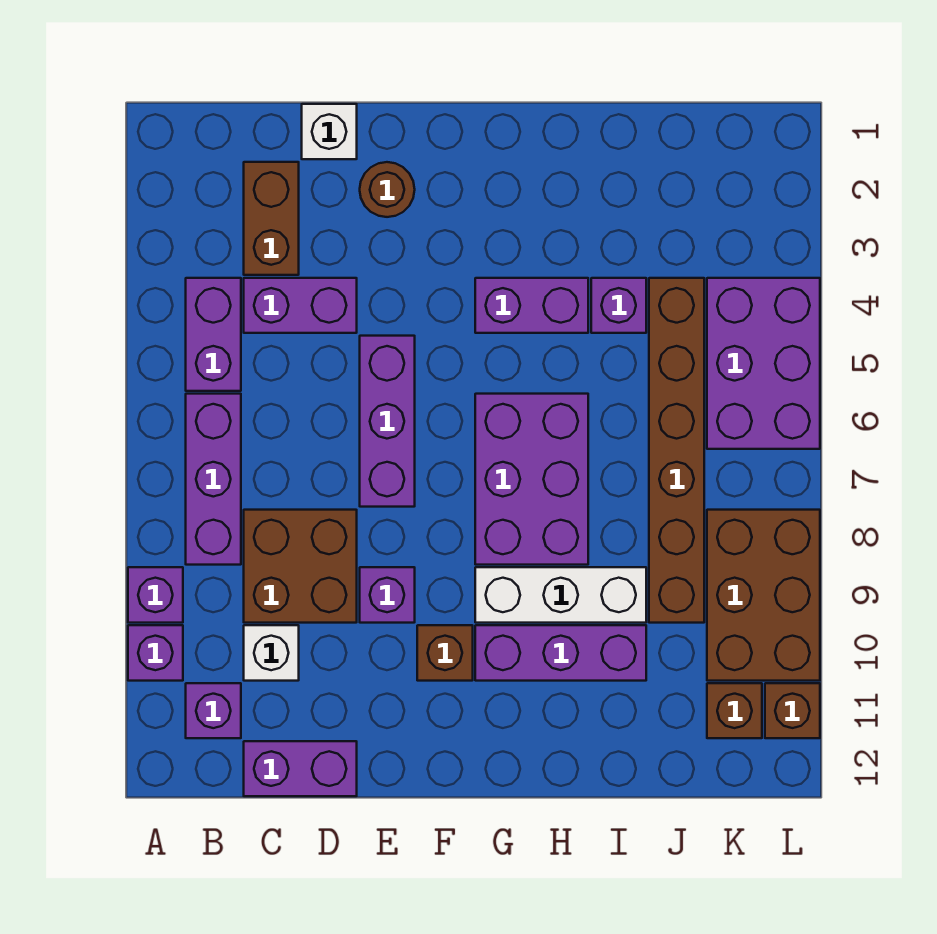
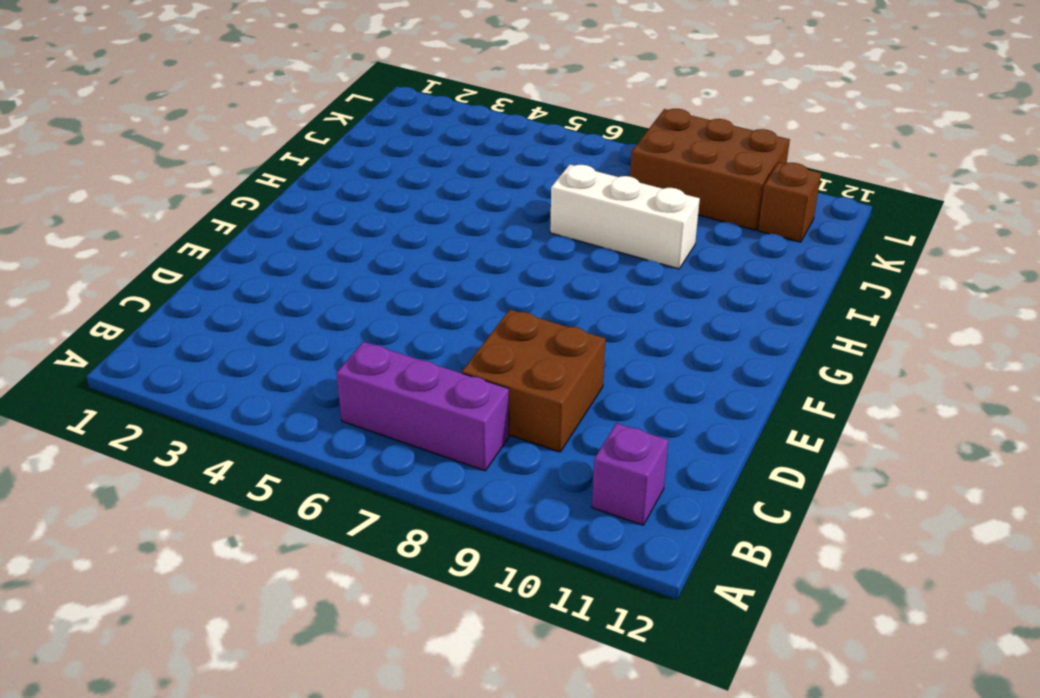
white 1x3 brick [550,165,700,269] -> white 1x3 brick turned to [475,567,646,623]
none -> purple 1x1 brick [128,567,183,623]
none -> purple 1x1 brick [128,625,183,681]
none -> purple 1x2 brick [186,278,241,391]

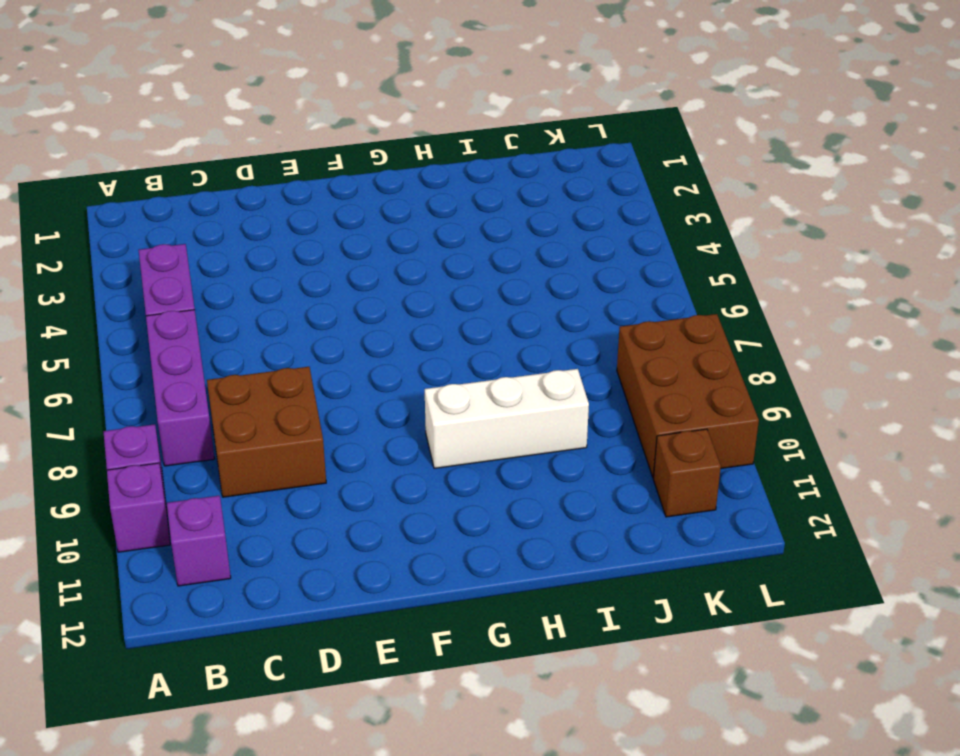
none -> brown 1x2 brick [244,162,299,275]
none -> purple 1x2 brick [244,278,357,333]
none -> white 1x1 brick [244,625,299,681]

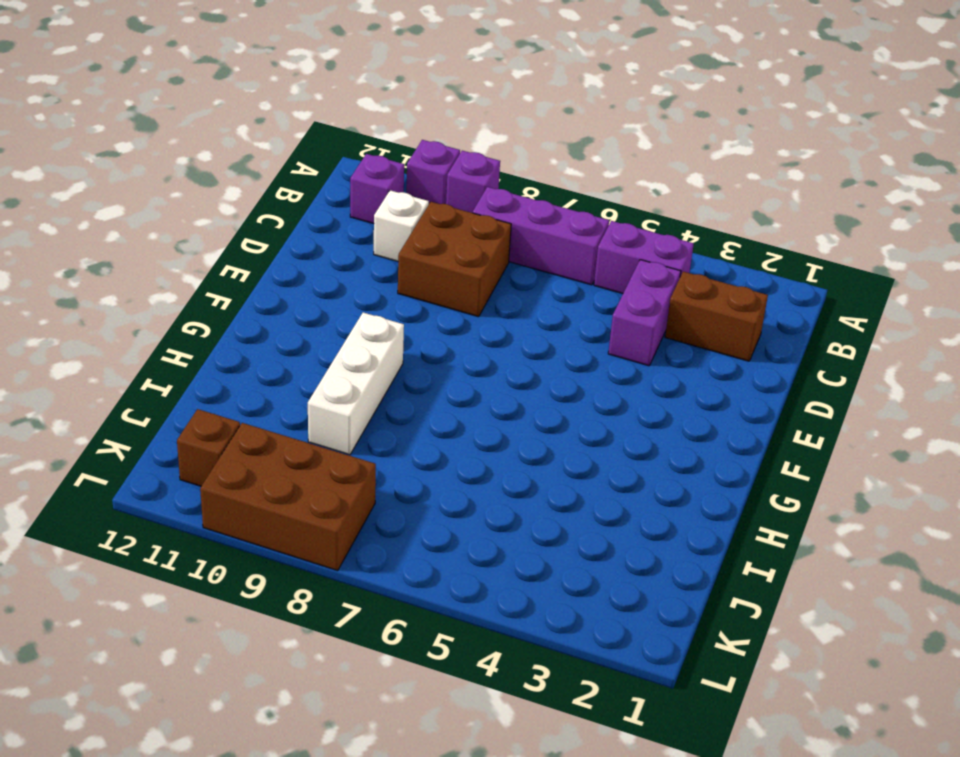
none -> purple 1x2 brick [244,741,357,796]
none -> white 1x1 brick [302,104,357,159]
none -> brown 1x1 round brick [360,162,415,217]

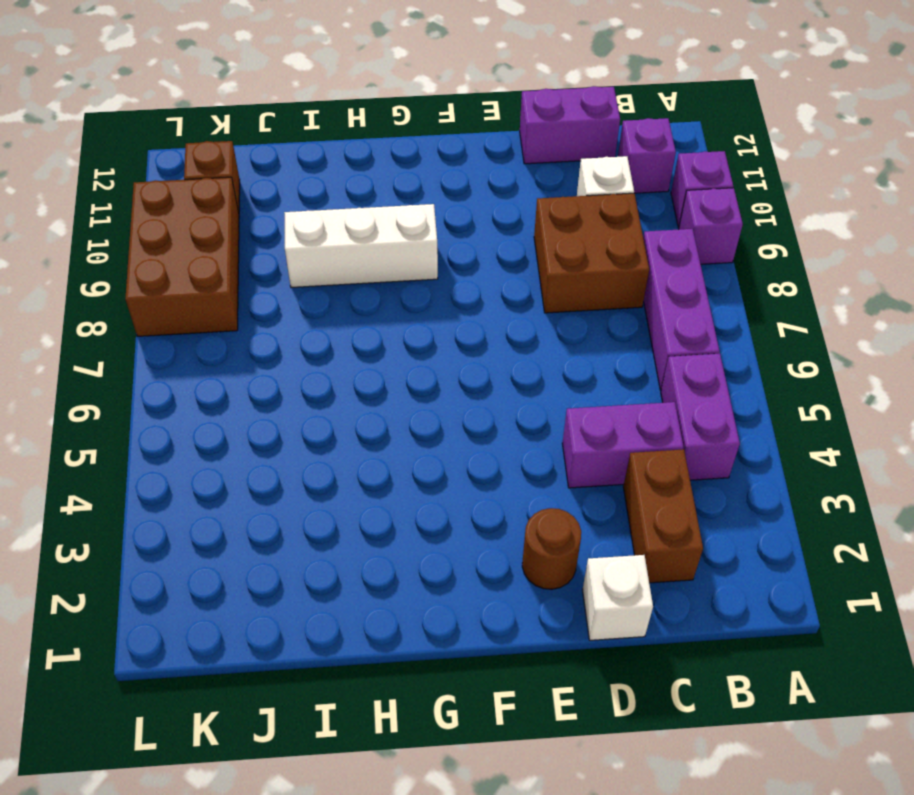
none -> purple 1x3 brick [360,336,415,507]
none -> purple 1x1 brick [360,567,415,623]
none -> brown 1x1 brick [417,625,473,681]

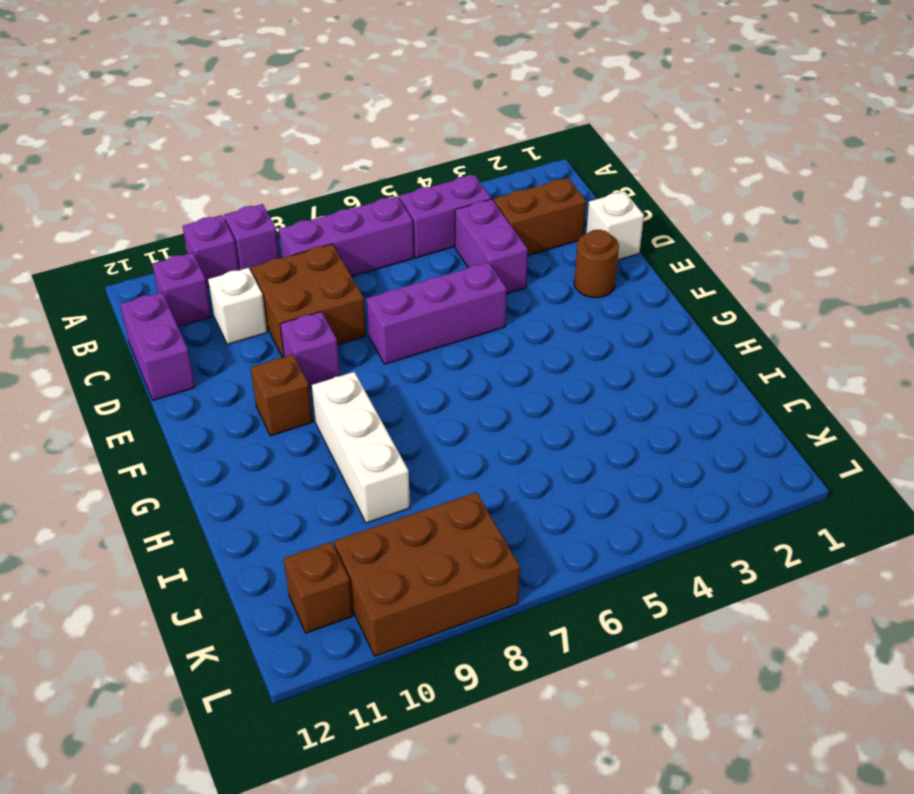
none -> purple 1x2 brick [475,278,588,333]
none -> purple 2x3 brick [475,394,588,565]
none -> purple 1x3 brick [475,625,646,681]

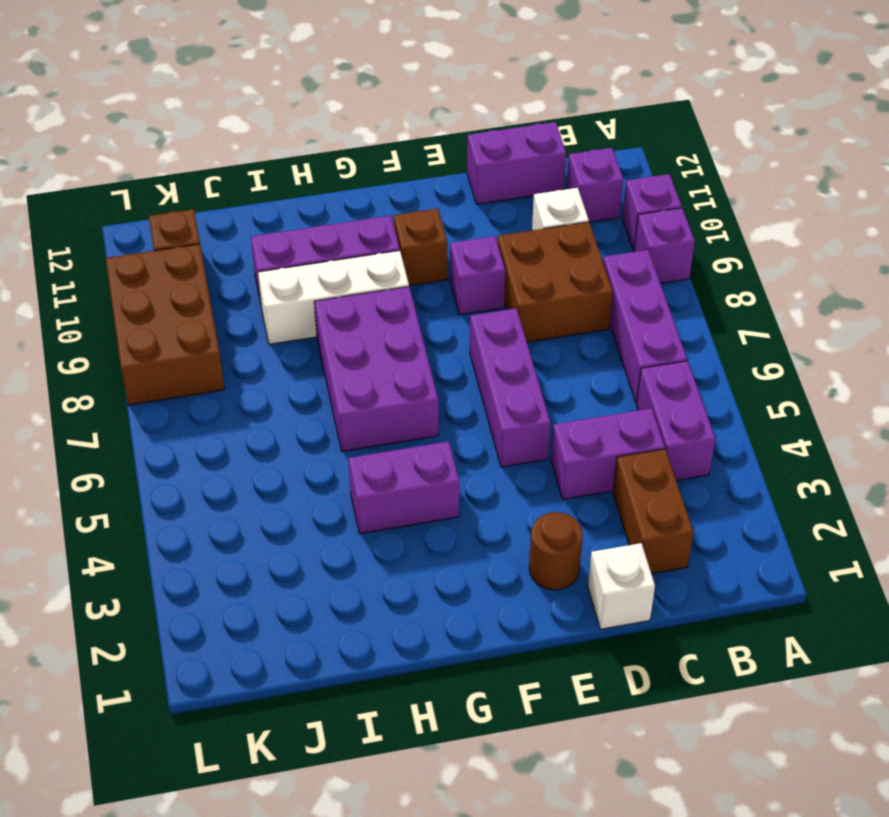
none -> purple 1x1 brick [591,278,646,333]
none -> brown 1x6 brick [649,278,704,623]
none -> purple 2x3 brick [707,278,820,449]

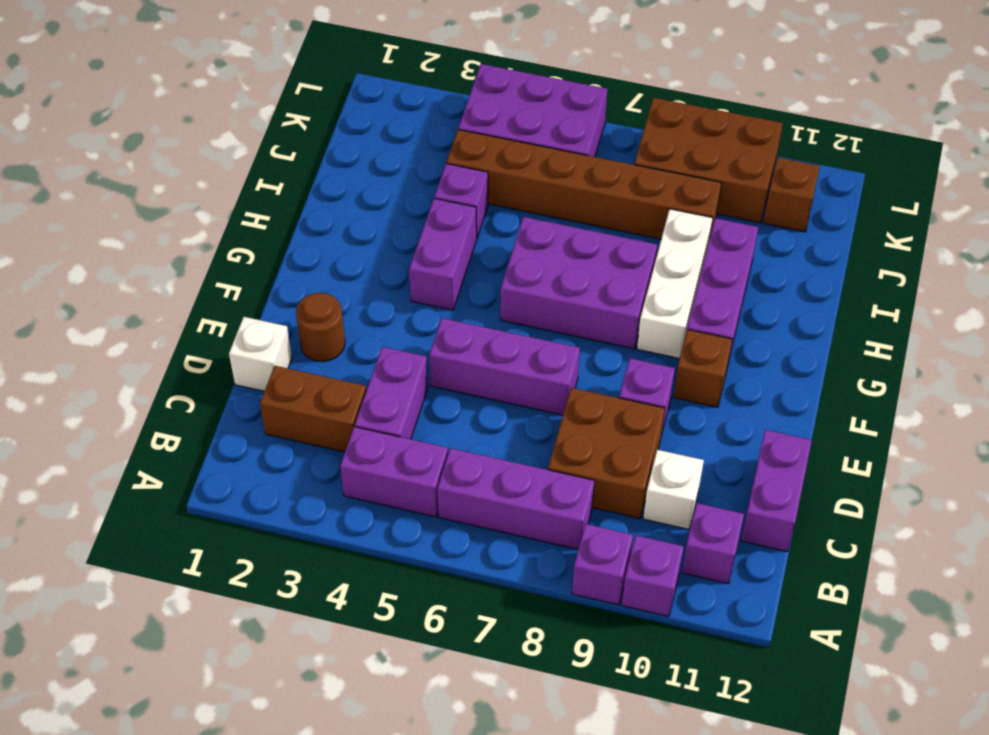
none -> brown 1x1 brick [765,683,820,738]

